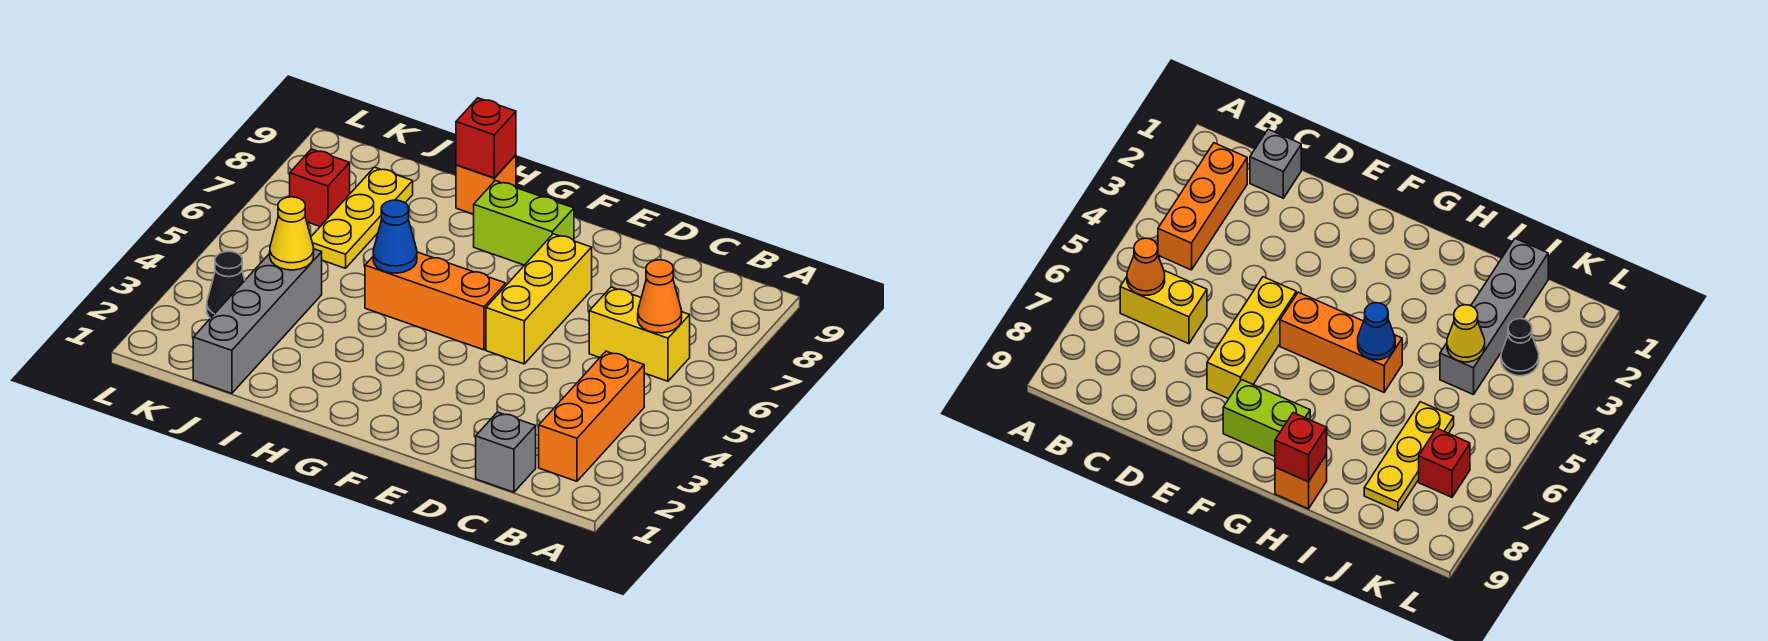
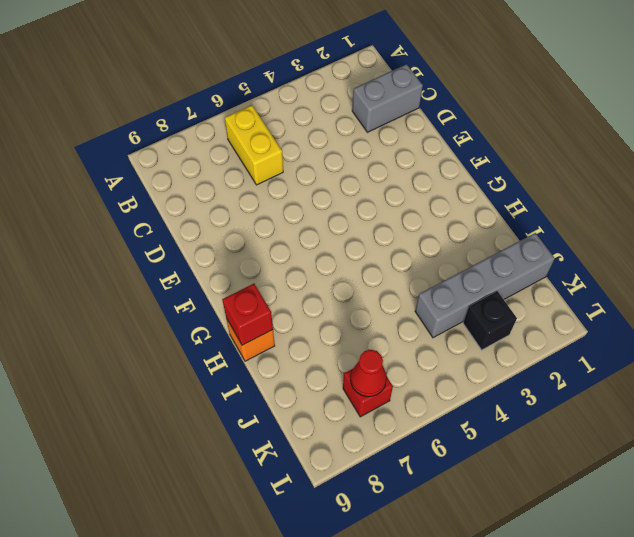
grey 1x2 brick [352,64,423,132] -> grey 1x1 brick [476,412,536,492]
black 1x1 brick [463,291,517,350] -> black 1x1 cone [207,251,245,318]
red 1x1 cone [351,350,387,397] -> none
none -> orange 1x3 brick [539,351,645,481]
none -> yellow 1x3 brick [486,234,592,364]
none -> orange 1x3 brick [365,252,506,350]

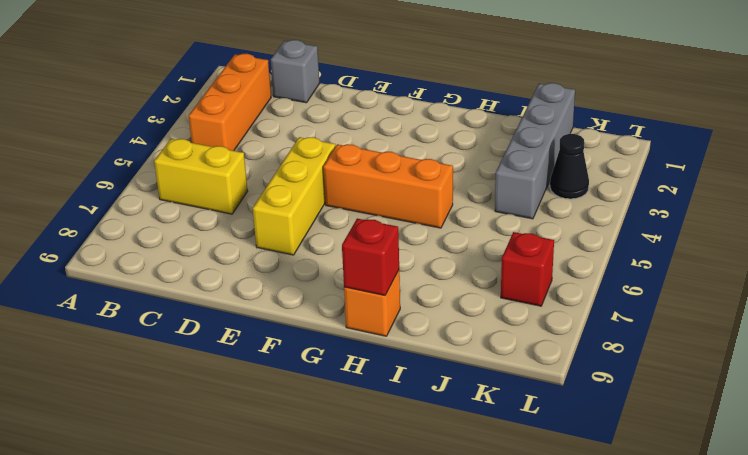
none -> lime 1x2 brick [474,181,574,265]
none -> yellow 1x3 plate [311,167,413,268]
none -> orange 1x1 cone [638,260,682,333]

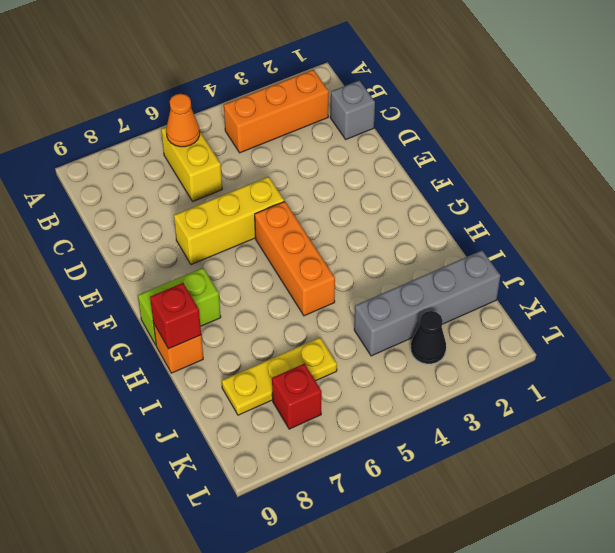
lime 1x2 brick [138,268,221,345] -> lime 1x2 brick turned to [474,181,574,265]
none -> blue 1x1 cone [373,200,417,273]
none -> yellow 1x1 cone [270,197,314,270]

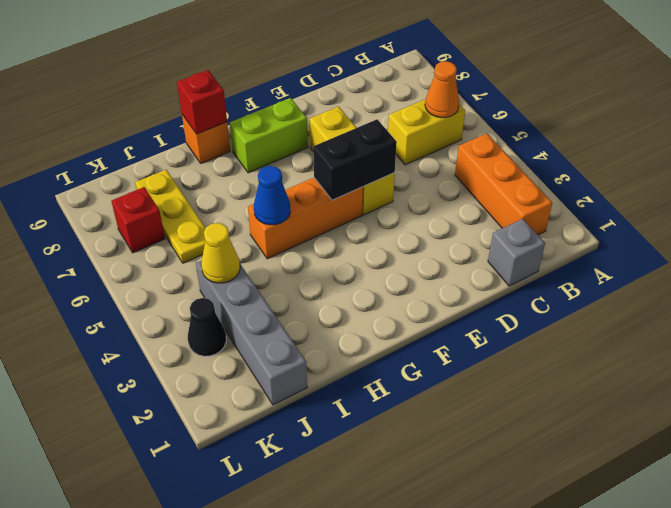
black 1x2 brick [313,119,397,200] -> none

